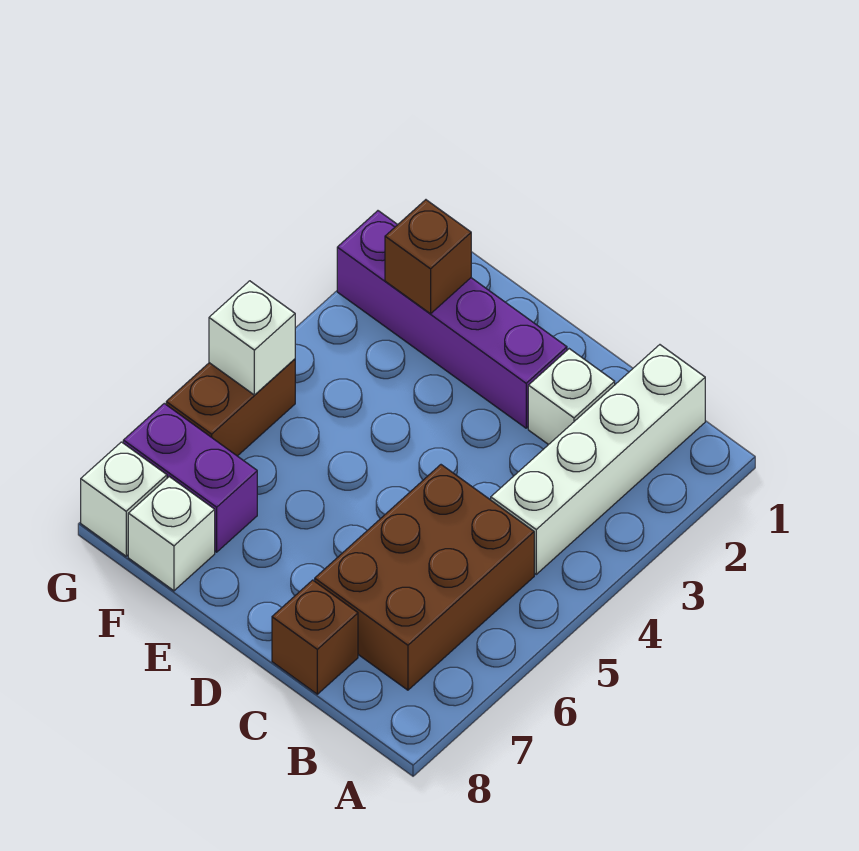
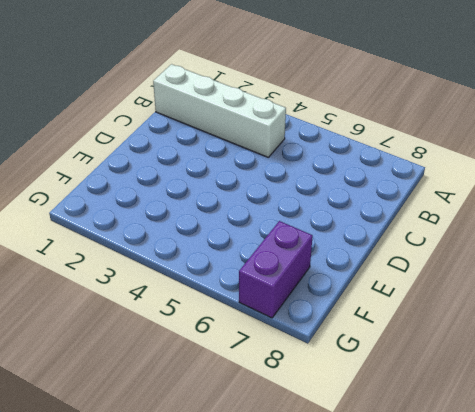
none -> brown 2x3 brick [315,465,534,690]
none -> white 1x1 brick [528,349,615,445]

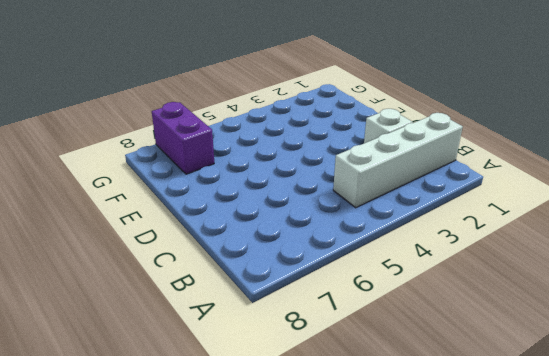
none -> brown 2x3 brick [315,465,534,690]
none -> brown 1x1 brick [272,580,358,694]

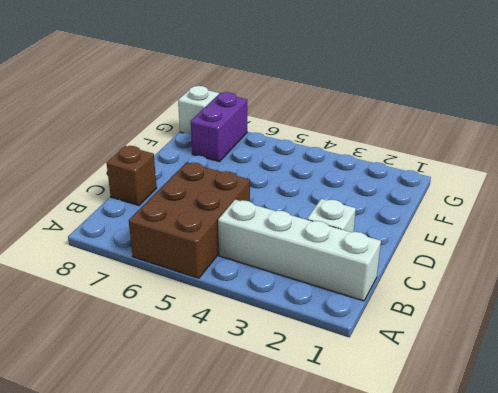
brown 2x3 brick [129,162,250,278] -> brown 2x3 brick turned to [315,465,534,690]
none -> purple 1x4 brick [337,211,567,428]
none -> white 1x1 brick [128,477,215,591]

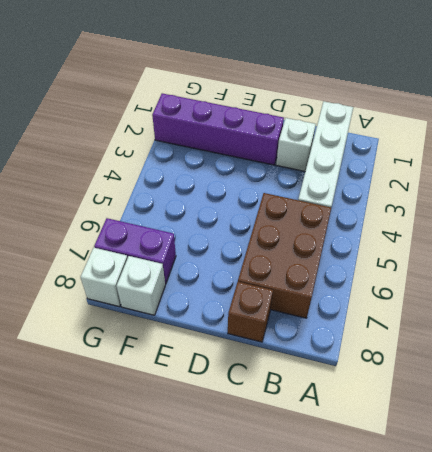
none -> brown 1x2 brick [166,359,295,456]
none -> brown 1x1 brick [385,200,471,314]

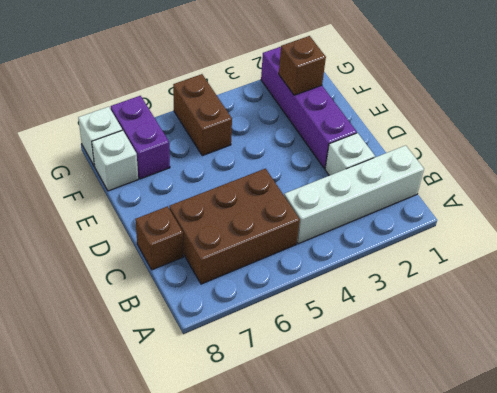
brown 1x2 brick [173,74,232,156] -> brown 1x2 brick turned to [166,359,295,456]
none -> white 1x1 brick [209,281,295,395]

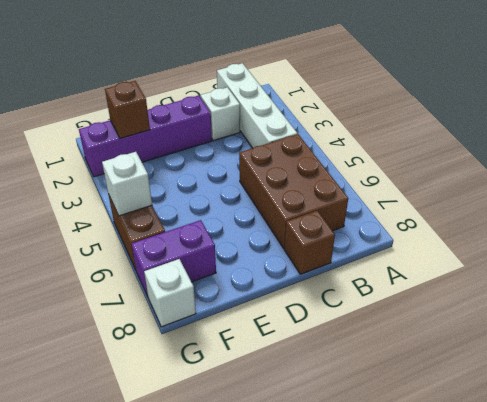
none -> white 1x1 brick [128,477,215,591]

